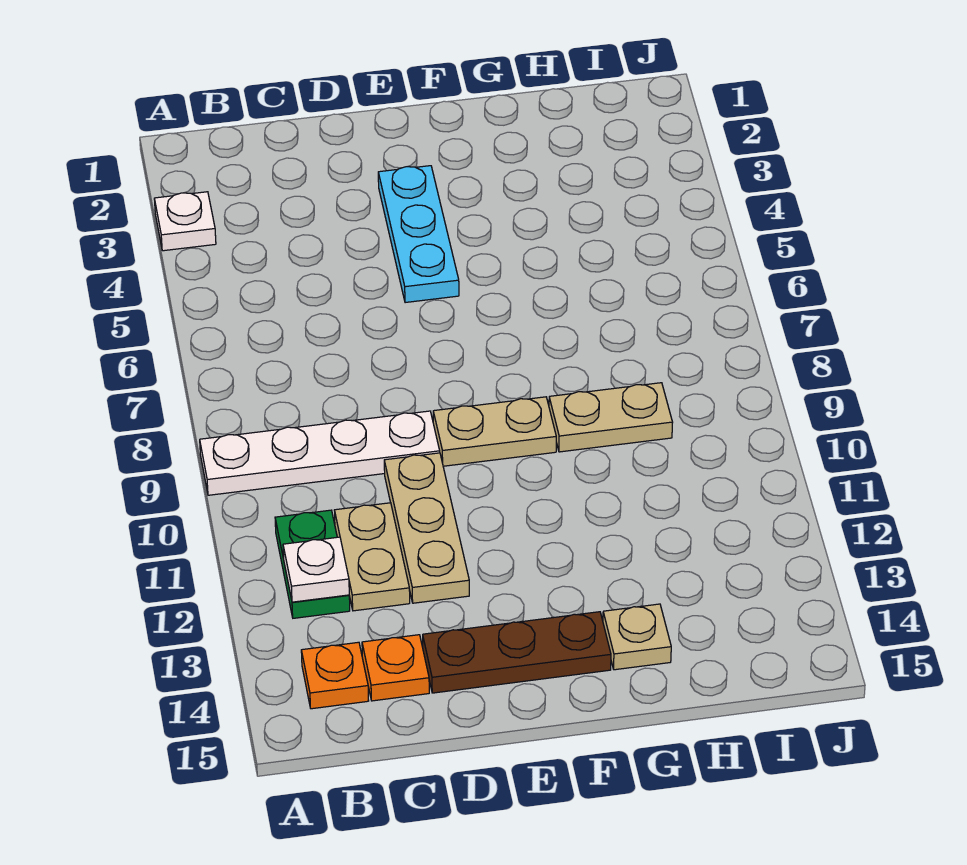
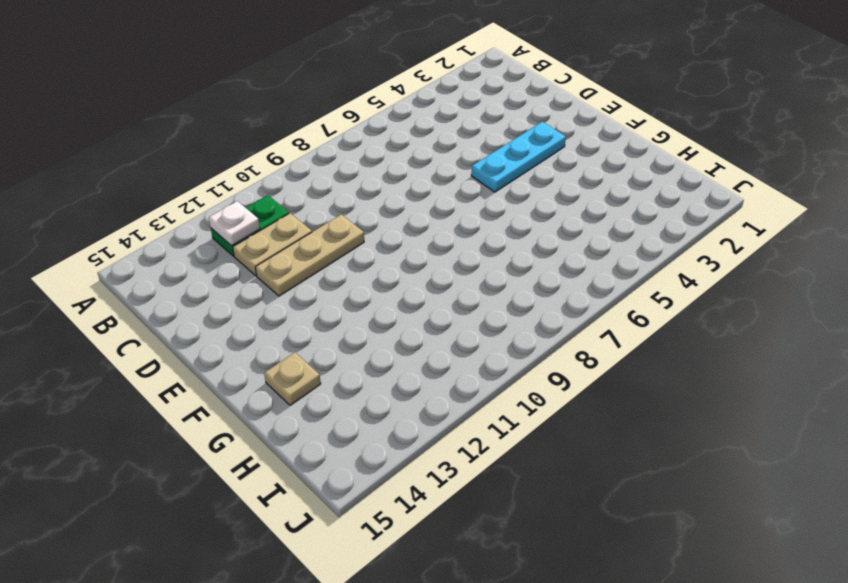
none -> white 1x1 plate [154,192,216,251]
none -> white 1x4 plate [200,411,440,495]
none -> orange 1x1 plate [301,642,369,709]

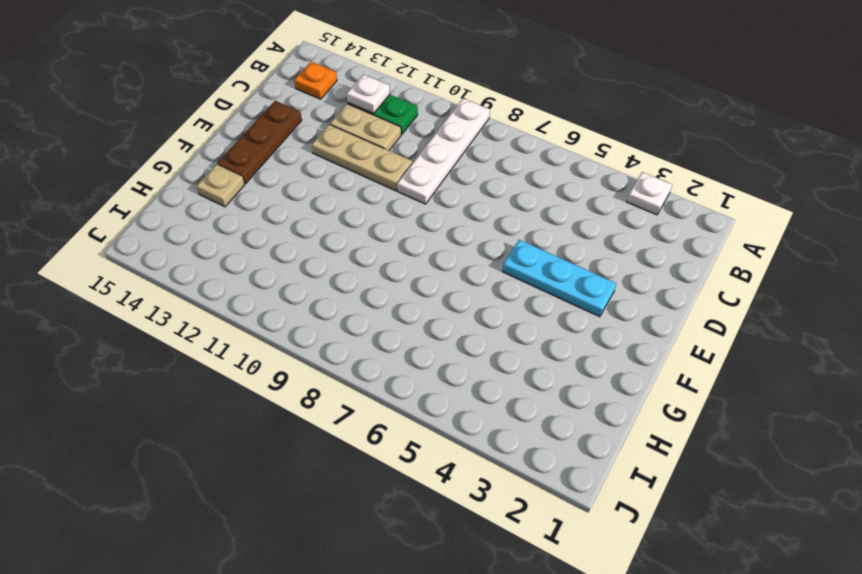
none -> orange 1x1 plate [362,635,429,701]
none -> tan 1x2 plate [433,397,556,466]
none -> tan 1x2 plate [549,383,673,452]

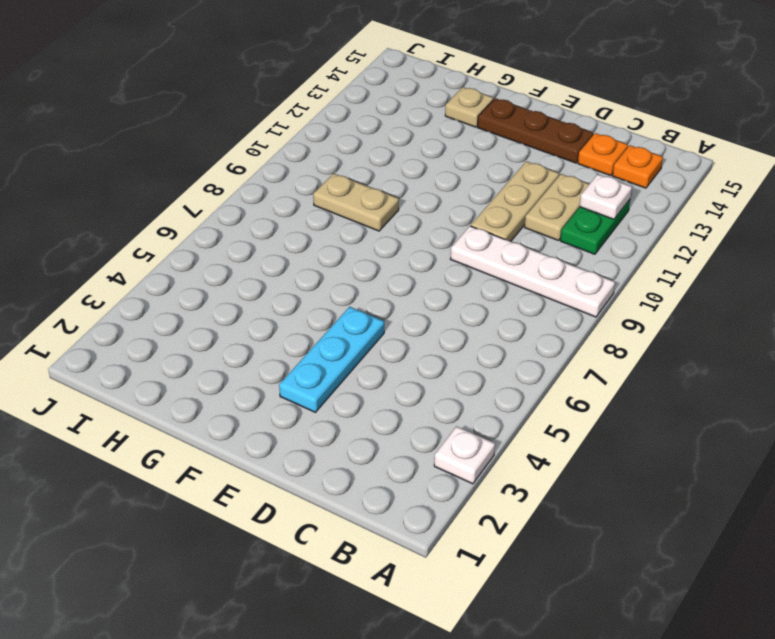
none -> tan 1x2 plate [433,397,556,466]

